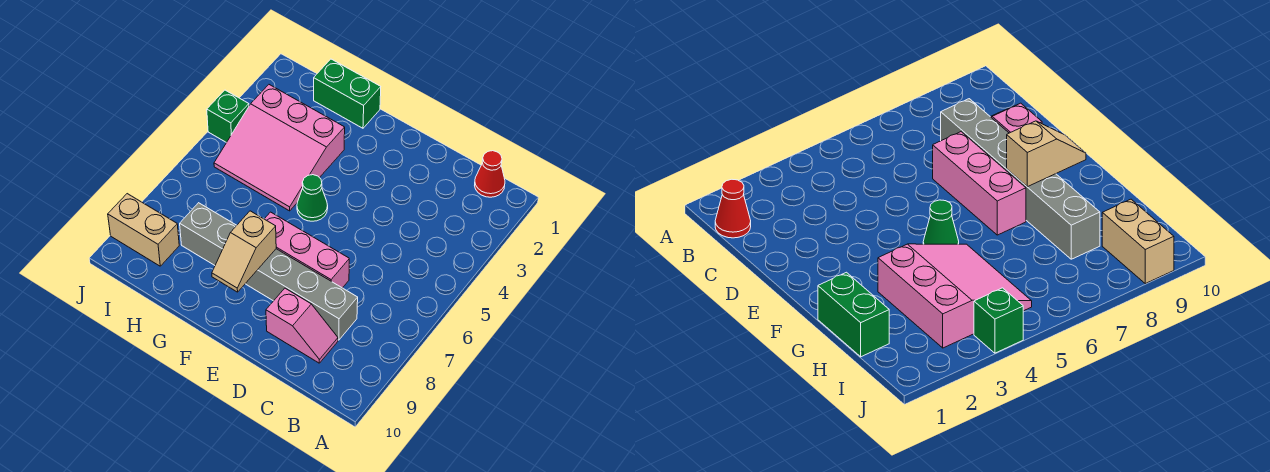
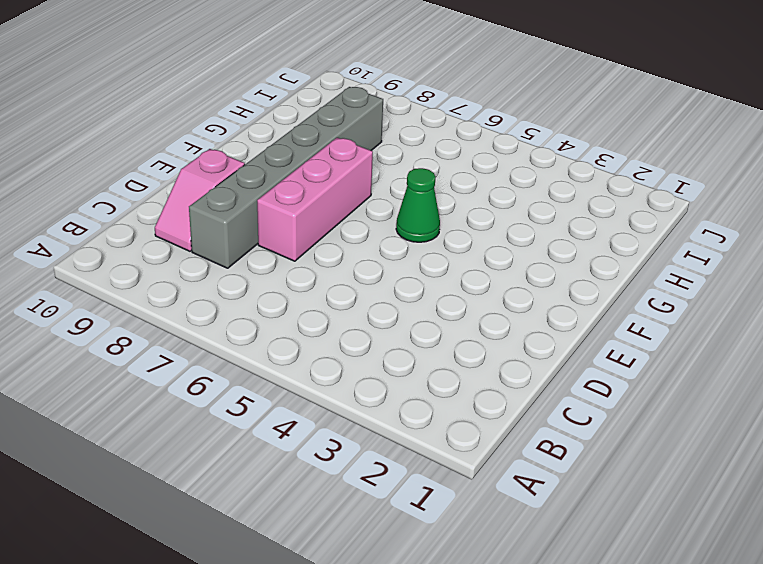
none -> red 1x1 cone [475,151,505,197]
none -> green 1x2 brick [314,59,381,128]

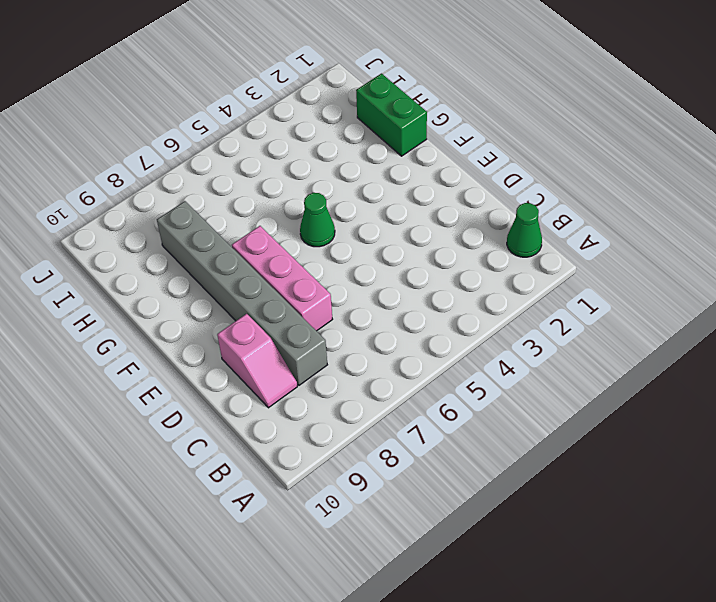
green 1x1 cone [507,203,542,257] -> red 1x1 cone [475,151,505,197]
none -> pink 3x3 slope [214,85,345,211]
none -> tan 1x2 brick [108,194,179,266]

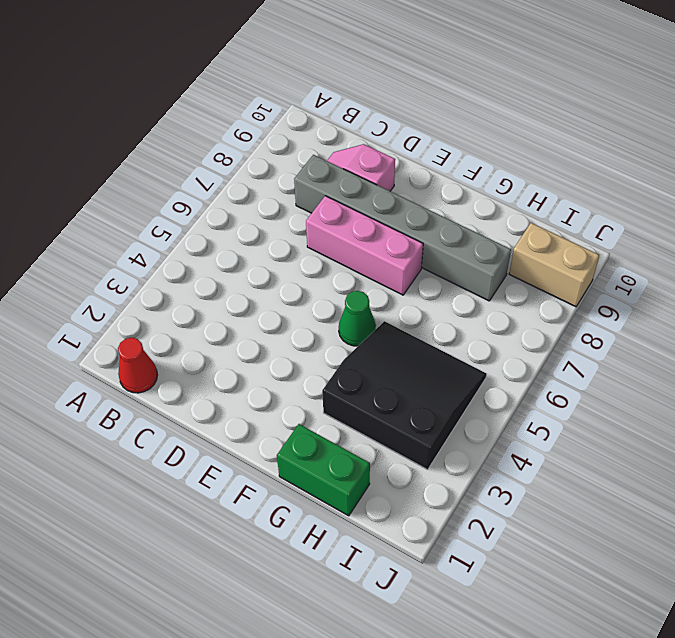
black 3x3 slope [322,321,487,470] -> pink 3x3 slope [214,85,345,211]
none -> green 1x1 brick [207,90,249,143]
none -> tan 1x2 slope [212,211,276,292]

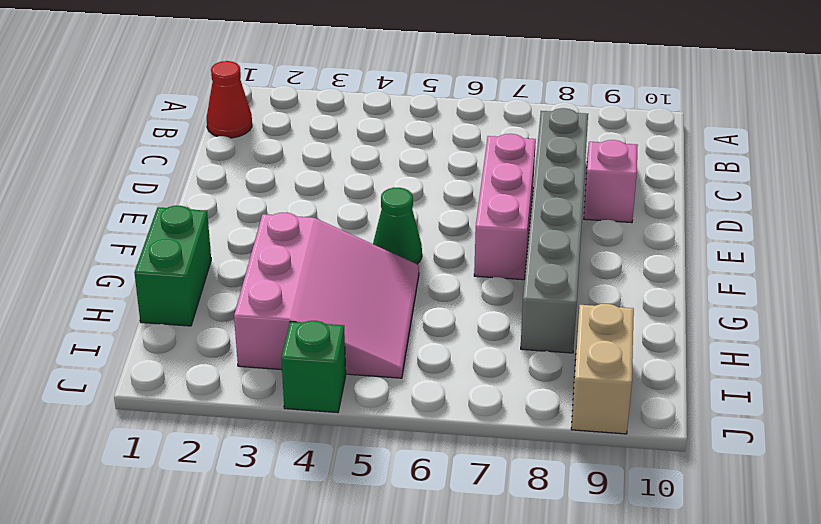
none -> tan 1x2 slope [212,211,276,292]

